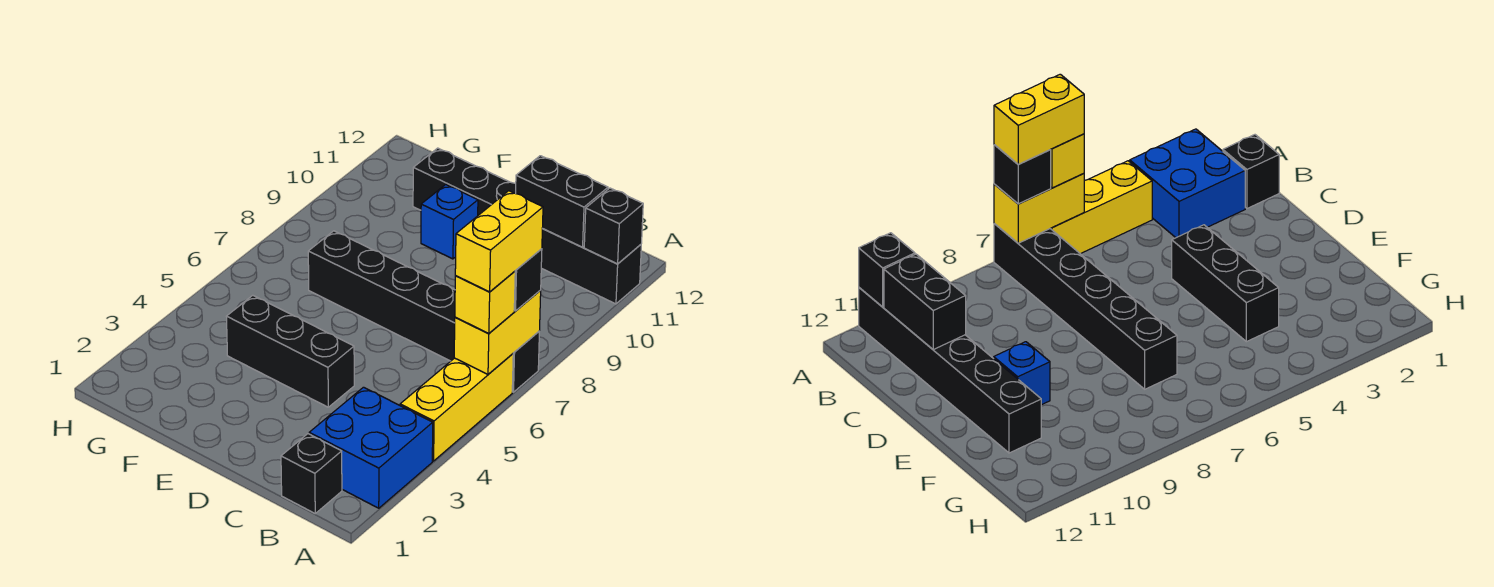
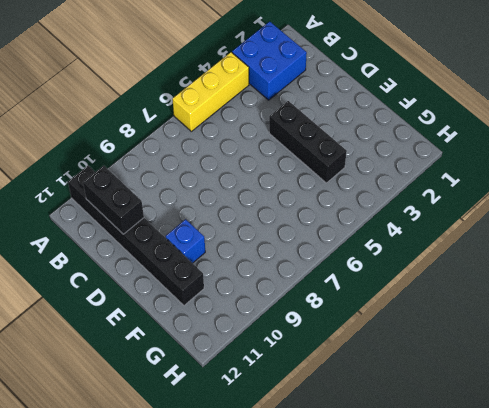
none -> black 1x6 brick [308,231,539,392]
none -> black 1x1 brick [281,434,342,513]
none -> yellow 1x2 brick [454,291,541,374]

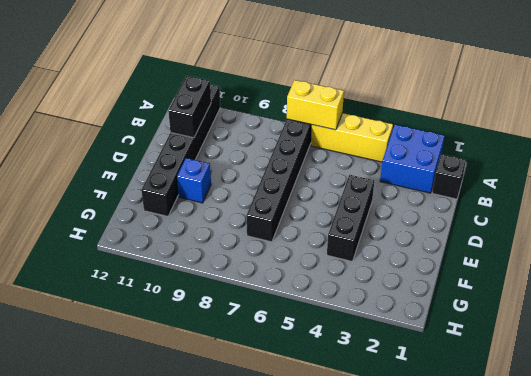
none -> black 1x1 brick [584,188,643,264]
none -> yellow 1x1 brick [455,271,515,333]
none -> black 1x1 brick [514,249,542,311]

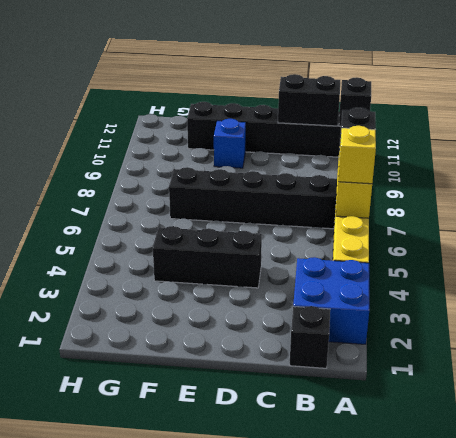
none -> yellow 1x2 brick [455,191,543,292]

